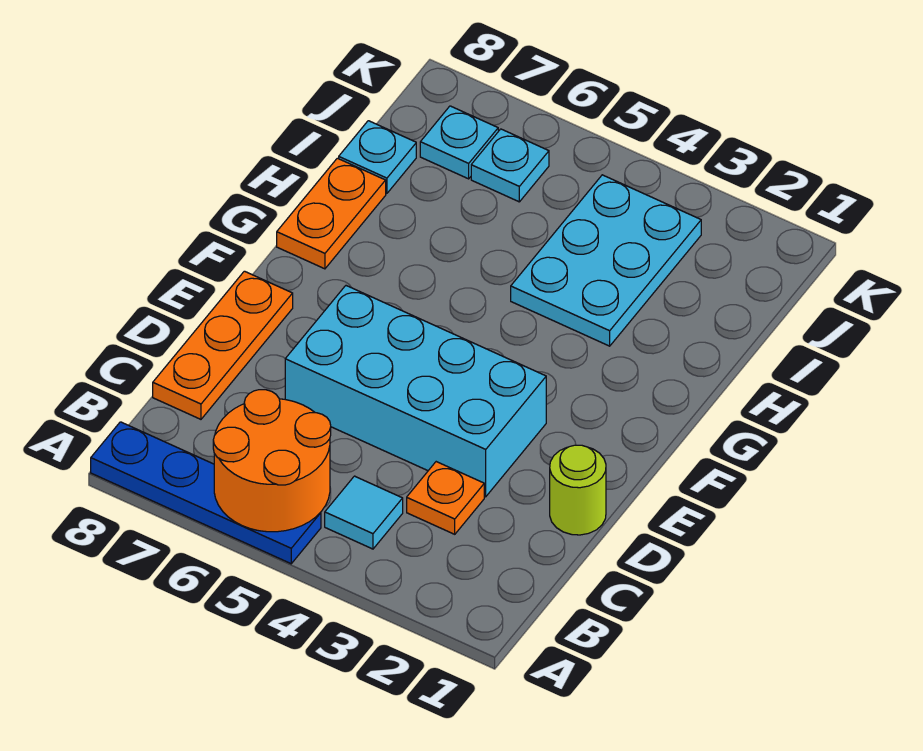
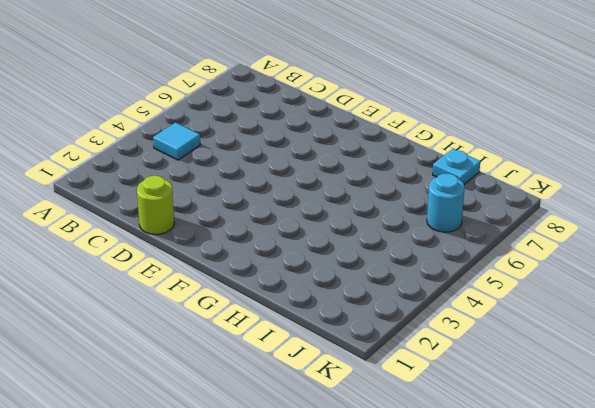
cyan 1x1 round brick [427,174,465,232] -> cyan 1x1 plate [471,129,549,202]
none -> blue 1x4 plate [91,422,321,564]
none -> orange 1x1 plate [407,462,484,534]
none -> orange 1x3 plate [153,271,293,419]

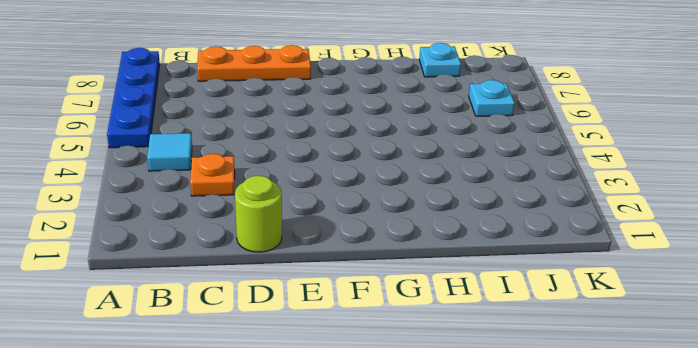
none -> cyan 2x4 brick [285,286,546,497]
none -> orange 1x2 plate [277,158,386,269]
none -> cyan 2x3 plate [511,175,701,346]

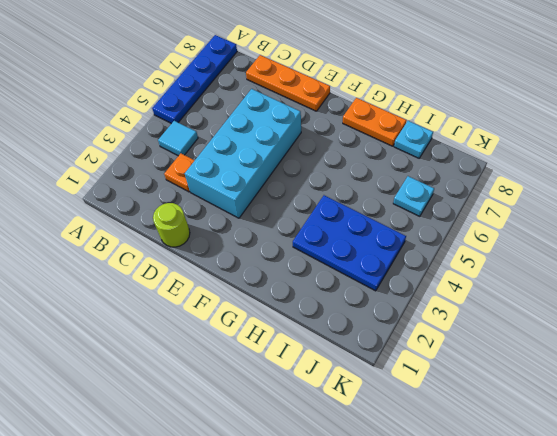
blue 2x3 plate [293,195,406,291] -> cyan 2x3 plate [511,175,701,346]
none -> cyan 1x1 plate [420,106,498,179]
none -> orange 2x2 round brick [213,390,331,532]

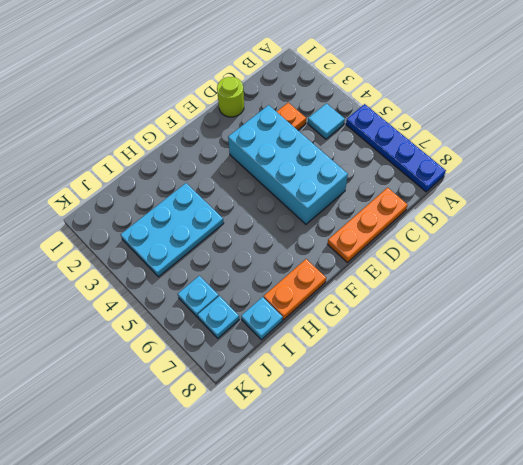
none -> orange 2x2 round brick [213,390,331,532]

